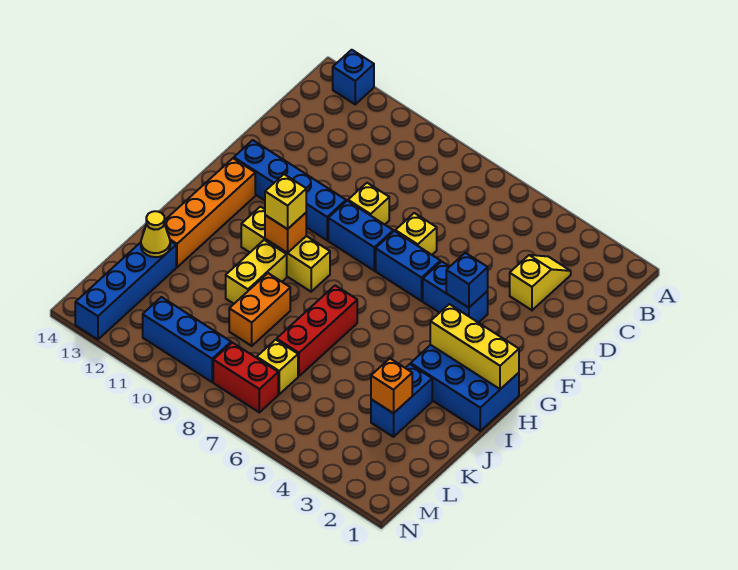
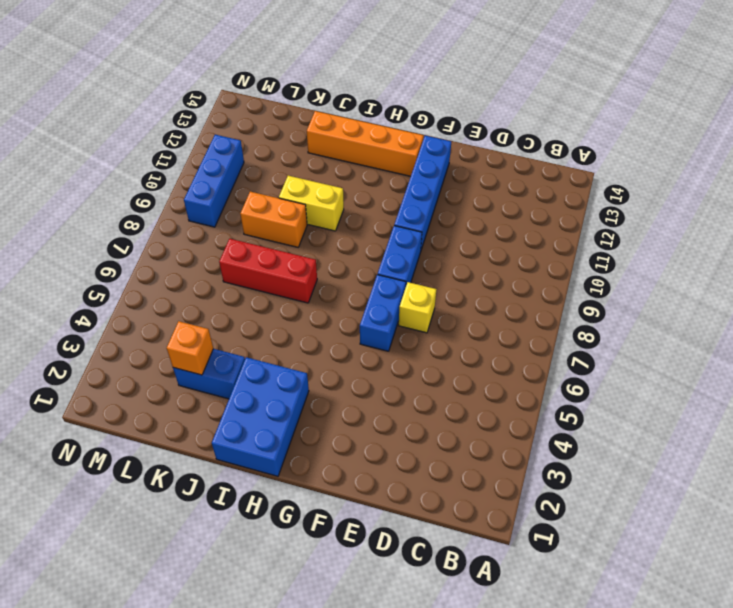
none -> blue 1x1 brick [333,50,374,104]
none -> yellow 1x2 slope [510,255,571,310]
none -> yellow 1x1 brick [348,183,389,225]

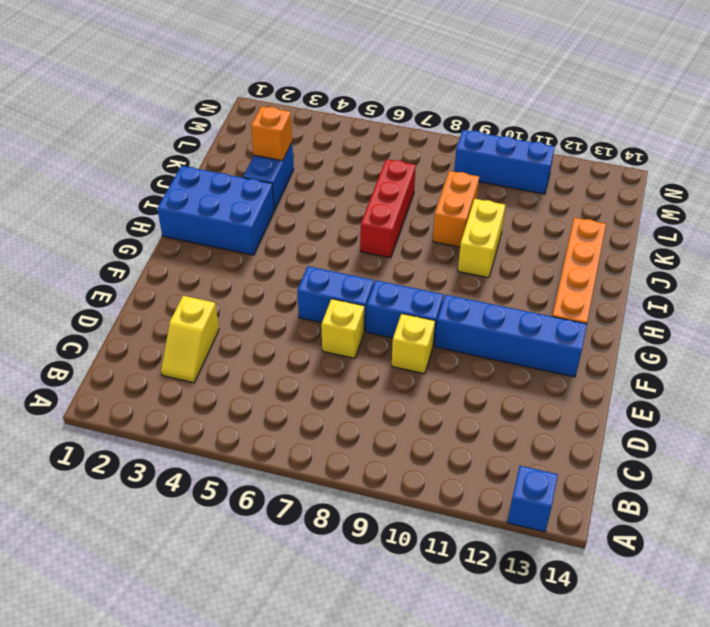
none -> blue 1x2 brick [423,261,488,323]
none -> yellow 1x3 brick [241,207,330,292]
none -> blue 1x4 brick [75,241,176,340]

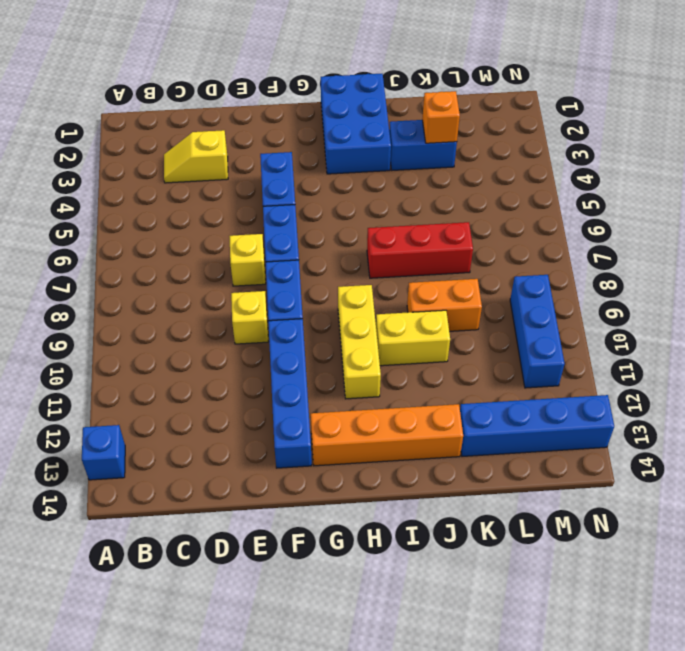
none -> yellow 1x1 brick [257,340,298,394]
none -> red 1x2 brick [213,343,278,412]
none -> blue 1x1 brick [446,253,488,308]

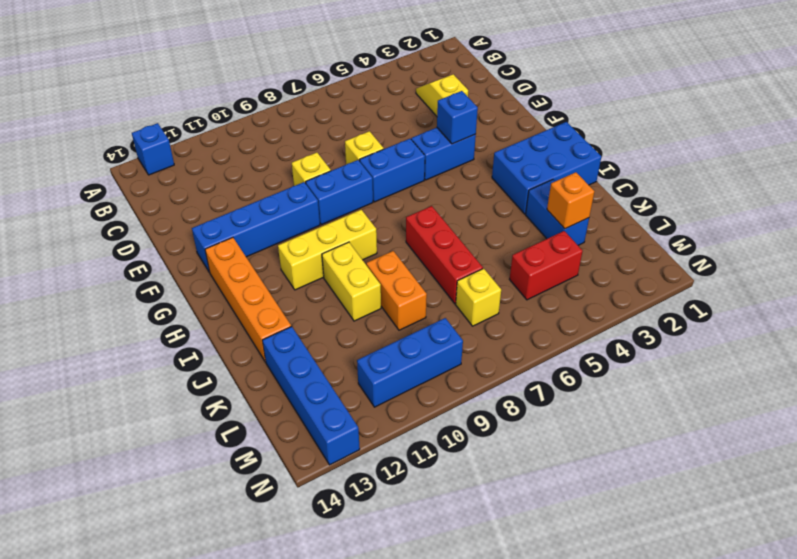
red 1x2 brick [510,231,583,300] -> red 1x2 brick moved to [213,343,278,412]
none -> yellow 1x3 brick [430,304,519,389]
none -> orange 1x1 brick [265,213,306,253]
none -> yellow 1x1 cone [141,211,170,257]

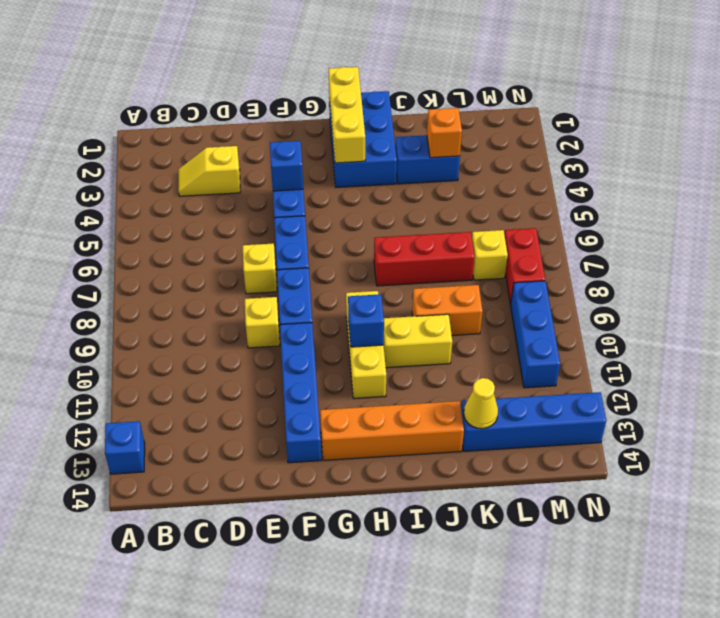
blue 1x1 brick [348,294,384,347] -> orange 1x1 brick [265,213,306,253]
none -> yellow 1x1 brick [265,174,306,229]

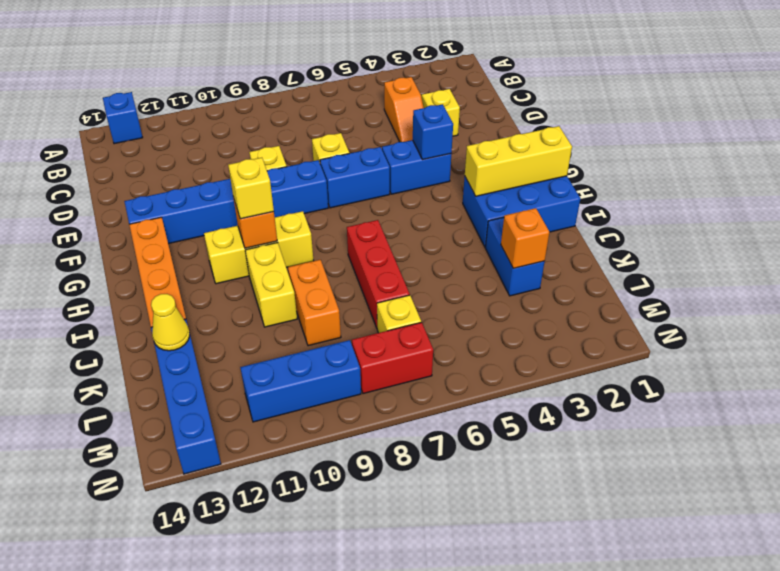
orange 1x2 slope [384,77,424,142] -> none

